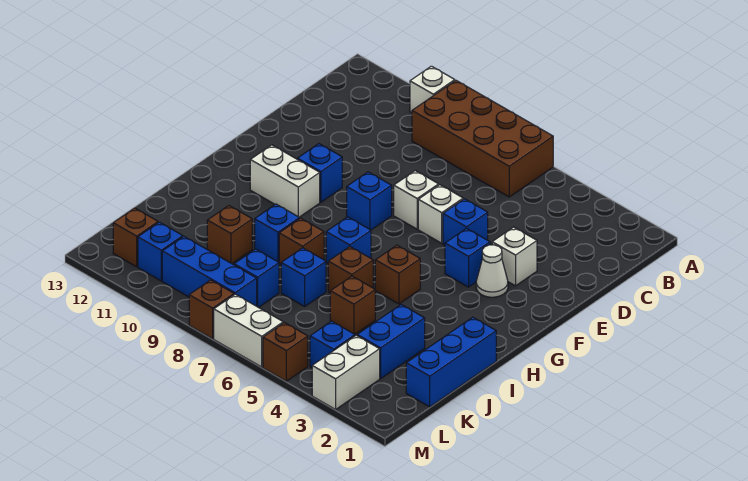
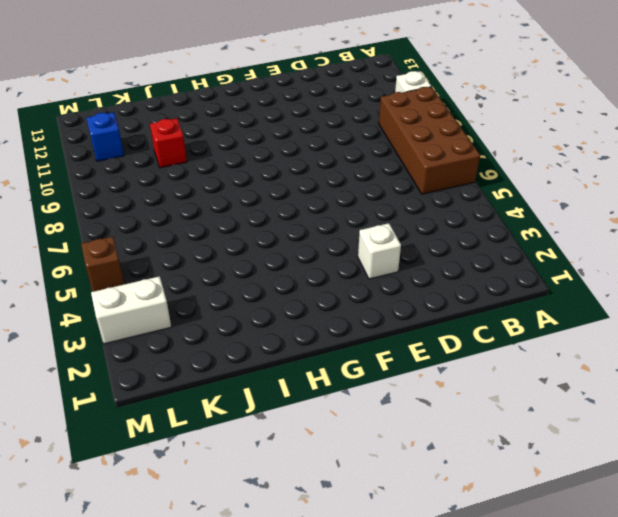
red 1x1 brick [150,118,187,168] -> brown 1x1 brick [207,206,252,264]
none -> blue 1x1 brick [443,199,488,245]
none -> white 1x1 brick [418,185,463,243]
none -> white 1x1 brick [394,171,439,229]
none -> white 1x1 cone [476,245,508,297]

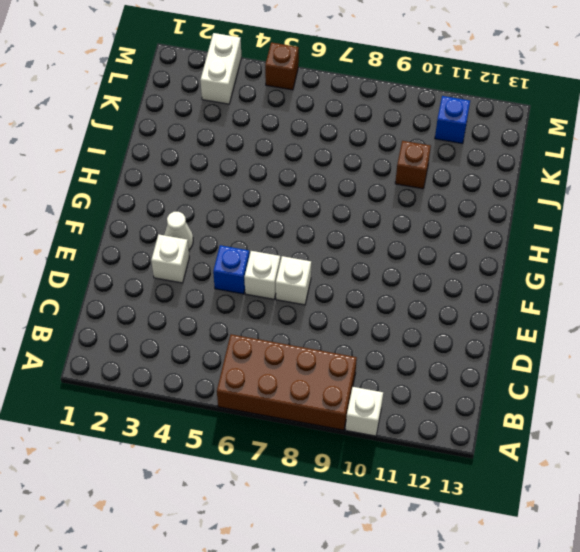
none -> blue 1x1 brick [445,228,490,287]
none -> blue 1x1 brick [347,172,392,230]
none -> blue 1x1 brick [297,144,342,202]
none -> white 1x2 brick [250,145,320,217]

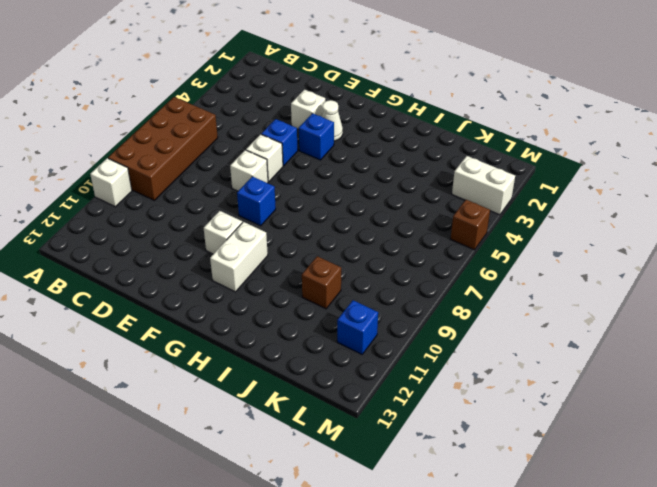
white 1x1 brick [204,211,242,254] -> blue 1x1 brick [297,144,342,202]
none -> brown 1x1 brick [375,245,420,304]
none -> blue 1x1 brick [326,217,371,263]
none -> blue 1x3 brick [406,317,496,407]
none -> brown 1x1 brick [328,247,373,293]

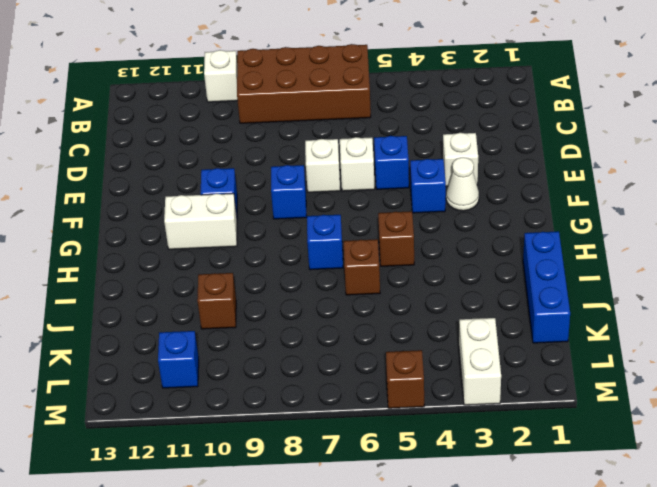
none -> brown 1x1 brick [279,218,324,264]
none -> blue 1x1 brick [255,204,299,262]
none -> blue 1x2 brick [357,305,425,379]
none -> brown 1x1 brick [330,276,375,334]

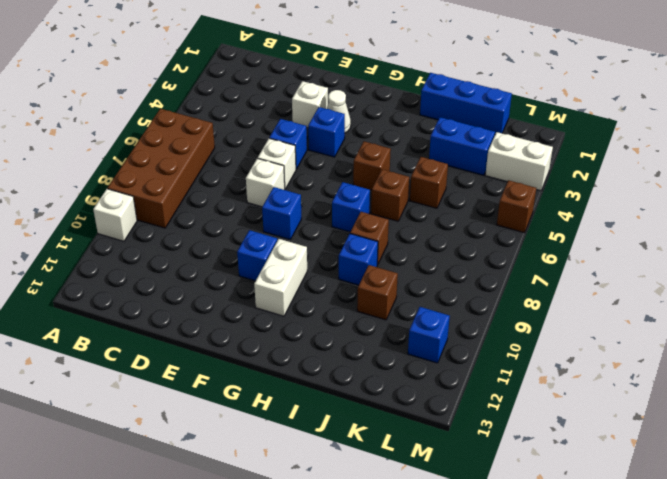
none -> blue 1x1 brick [281,248,326,306]
none -> blue 1x1 brick [234,249,279,307]
none -> blue 1x1 brick [310,321,355,367]
none -> blue 1x3 brick [162,237,257,306]

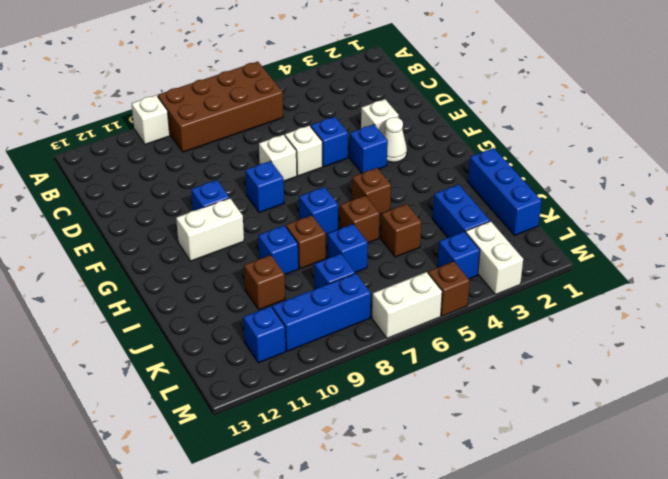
none -> brown 1x1 brick [113,208,158,267]
none -> brown 1x1 brick [189,280,234,339]

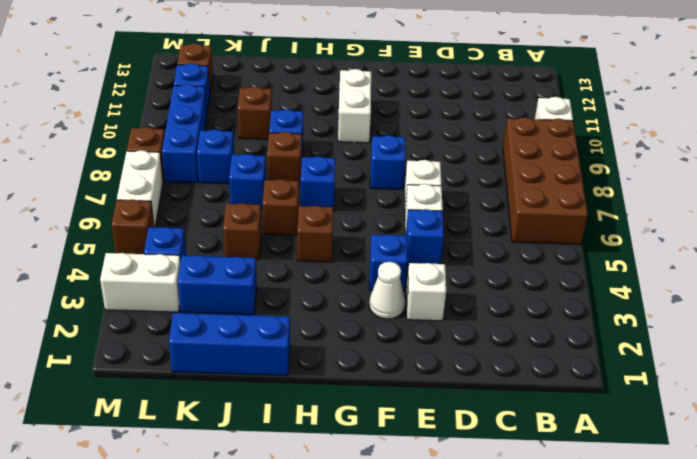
none -> blue 1x1 brick [297,144,342,202]

